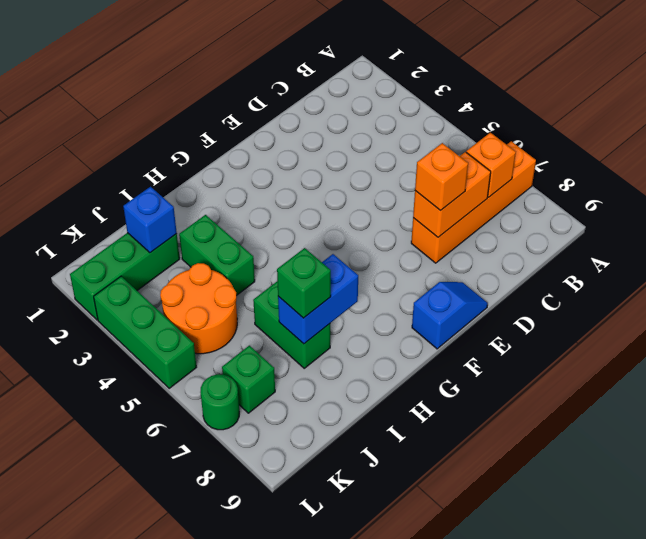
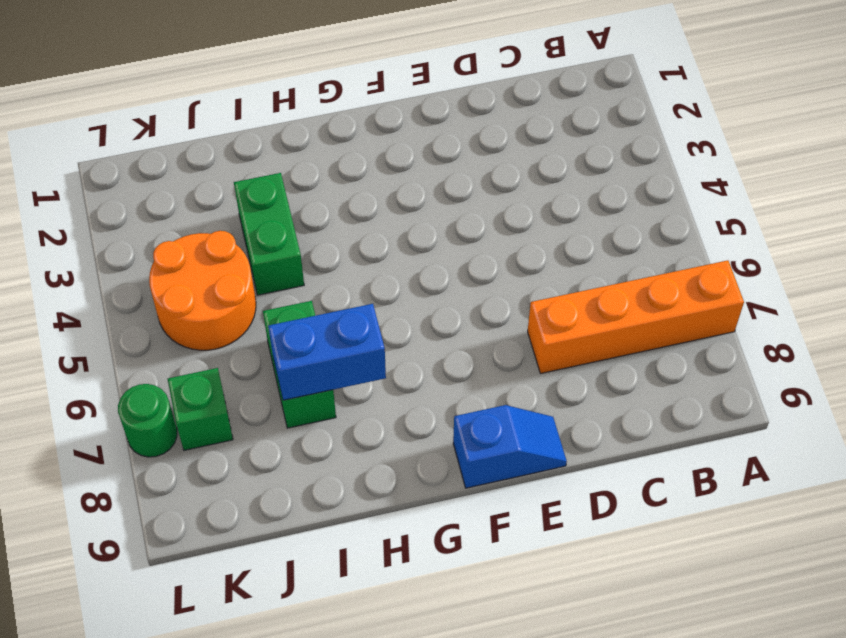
none -> green 1x3 brick [70,233,180,320]
none -> green 1x3 brick [94,276,197,388]
none -> orange 1x1 brick [466,133,516,197]

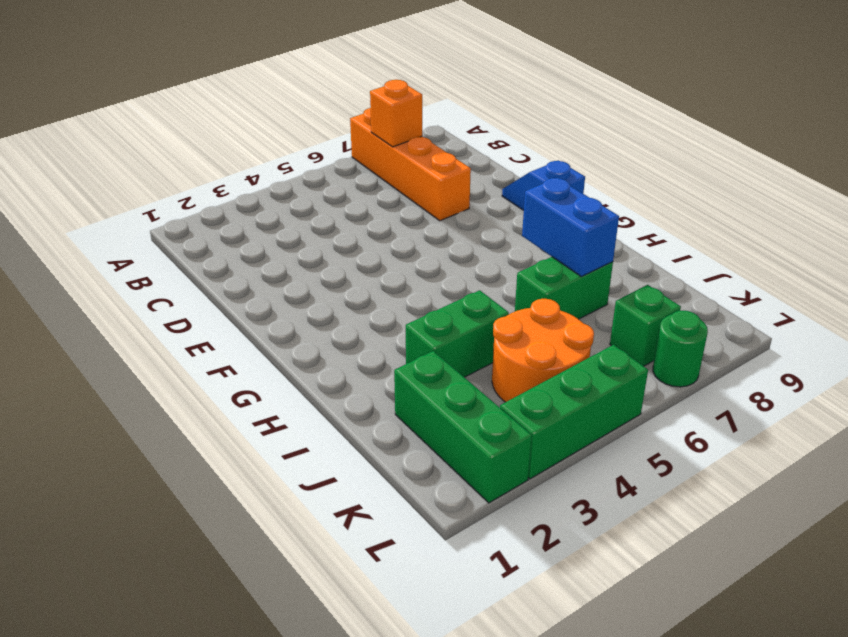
none -> orange 1x2 brick [413,152,491,237]
none -> blue 1x1 brick [123,187,177,253]
none -> orange 1x1 brick [415,143,468,211]

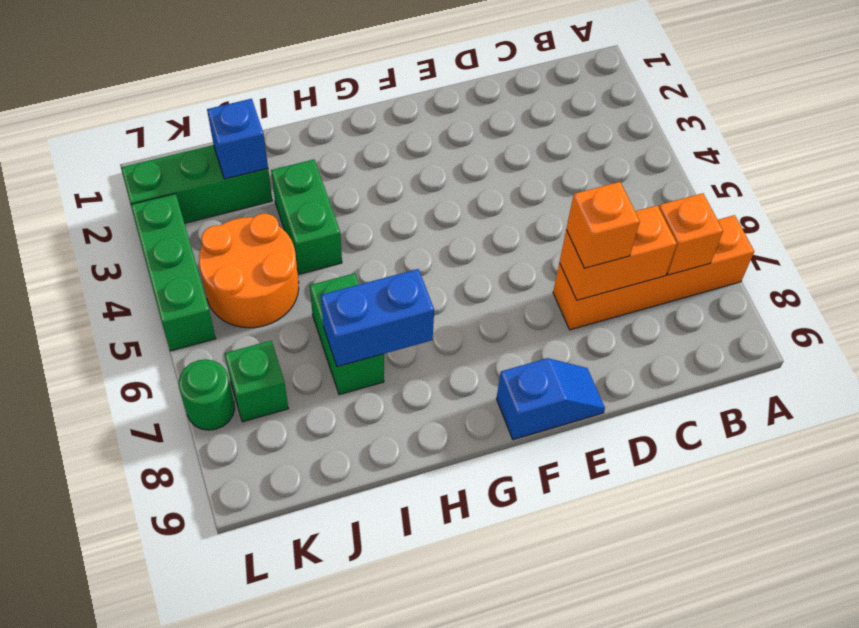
none -> green 1x1 brick [277,248,331,318]

